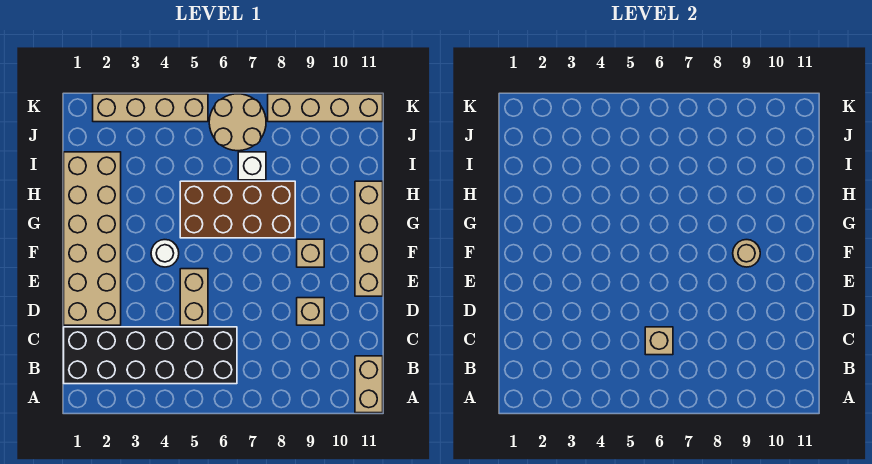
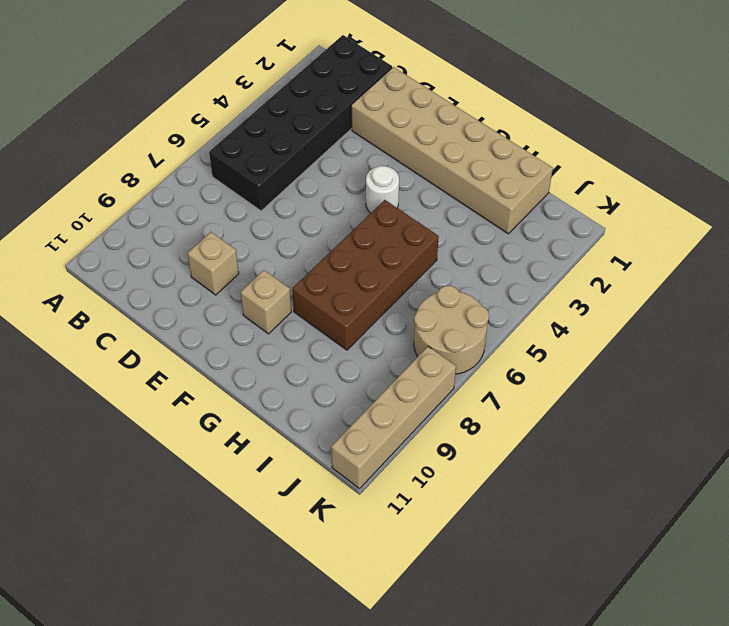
none -> tan 1x2 brick [355,356,383,413]
none -> tan 1x2 brick [180,269,208,325]
none -> tan 1x4 brick [355,181,383,296]

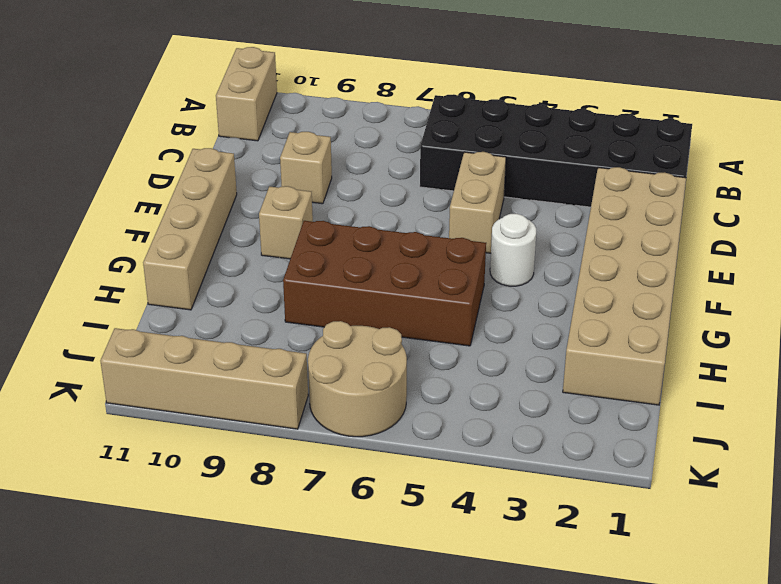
none -> white 1x1 brick [238,152,266,180]
none -> tan 1x4 brick [93,94,208,122]
none -> tan 1x1 brick [645,327,673,355]

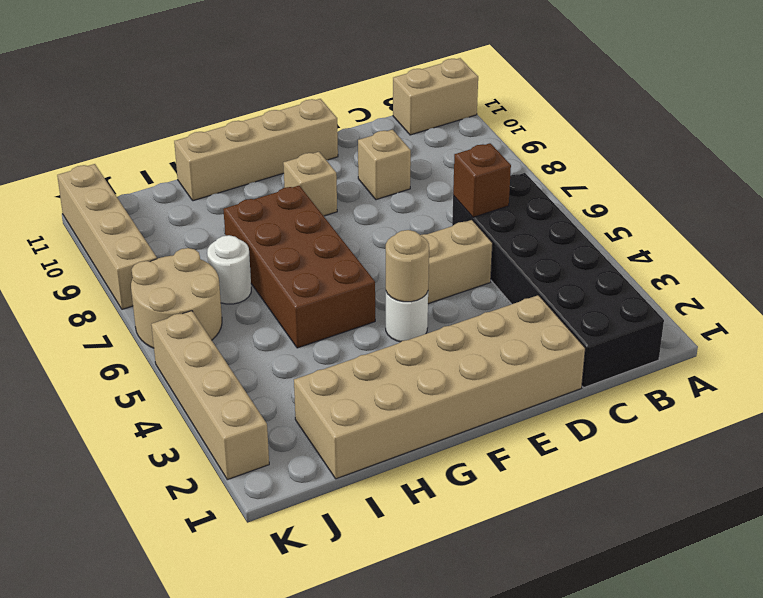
brown 1x1 brick [453,143,511,217] -> tan 1x1 brick [645,327,673,355]
tan 1x1 round brick [386,230,429,302] -> tan 1x1 round brick moved to [733,240,760,267]
white 1x1 round brick [207,235,251,304] -> white 1x1 brick [238,152,266,180]

